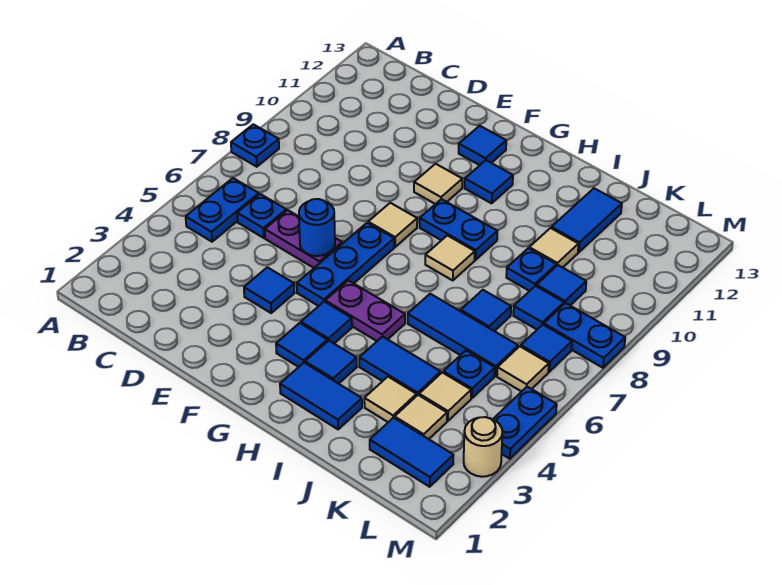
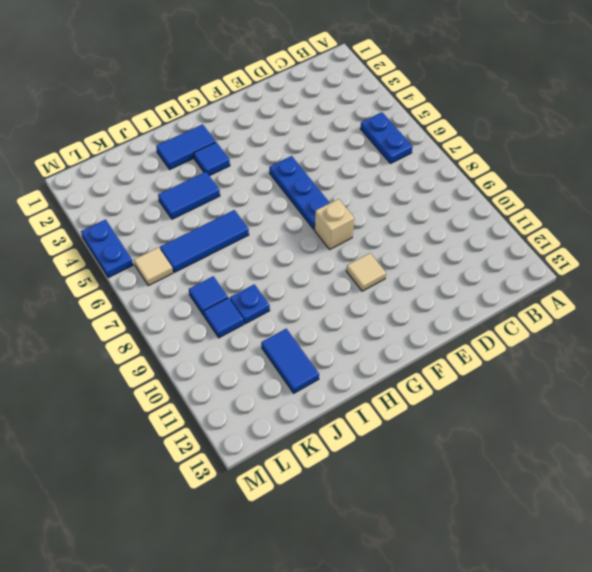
tan 1x1 brick [315,199,354,249] -> tan 1x1 tile [368,203,417,247]
none -> blue 1x1 plate [231,124,279,167]
none -> blue 1x1 plate [237,194,286,238]
none -> purple 1x2 plate [265,210,342,268]
none -> blue 1x1 tile [244,267,295,313]

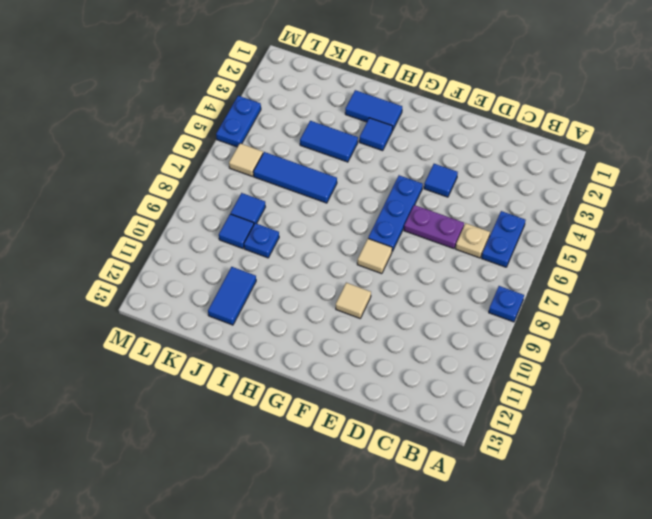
tan 1x1 plate [456,223,490,258] -> blue 1x1 plate [237,194,286,238]
none -> blue 1x1 tile [459,126,506,165]
none -> blue 1x1 tile [276,323,327,367]
none -> blue 1x1 tile [301,302,352,343]
none -> purple 1x2 plate [325,280,405,341]

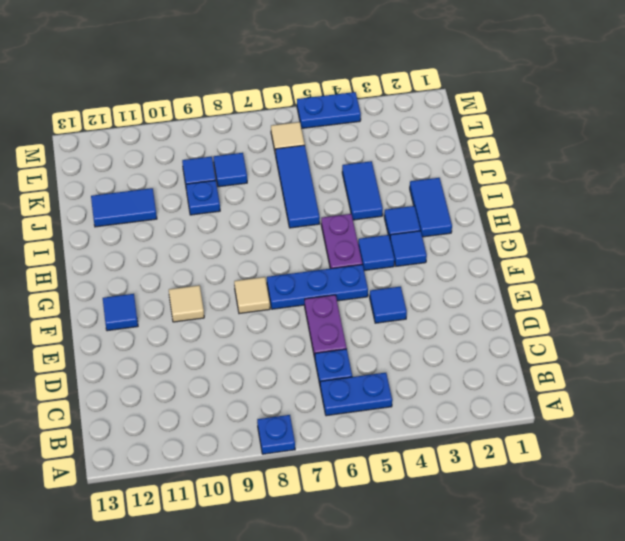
none -> blue 1x2 plate [420,199,497,260]
none -> blue 1x1 tile [465,160,513,203]
none -> tan 1x1 tile [425,235,475,281]
none -> tan 1x1 tile [364,377,417,422]

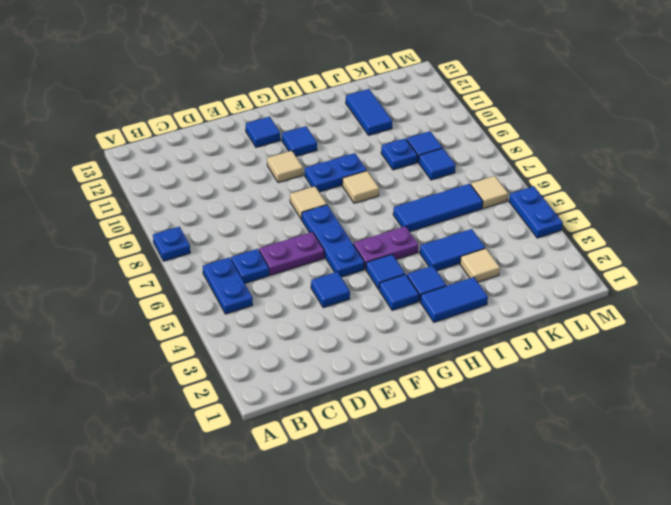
none -> blue 1x1 tile [461,290,511,331]
none -> tan 1x1 tile [529,228,579,268]
none -> blue 1x2 tile [370,418,453,487]
none -> tan 1x1 tile [395,395,447,439]

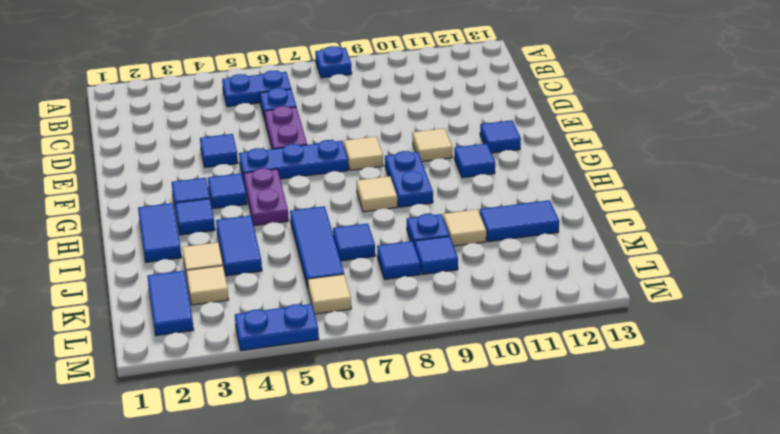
none -> tan 1x1 tile [419,372,471,421]
none -> blue 1x1 plate [443,350,495,398]
none -> blue 1x1 tile [521,325,572,372]
none -> blue 1x2 plate [544,303,625,368]

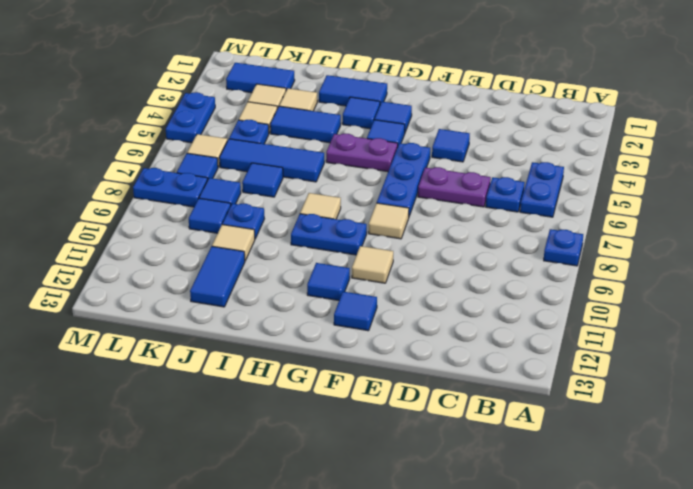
none -> tan 1x1 round brick [464,417,502,477]
none -> blue 1x1 round brick [299,199,335,256]

